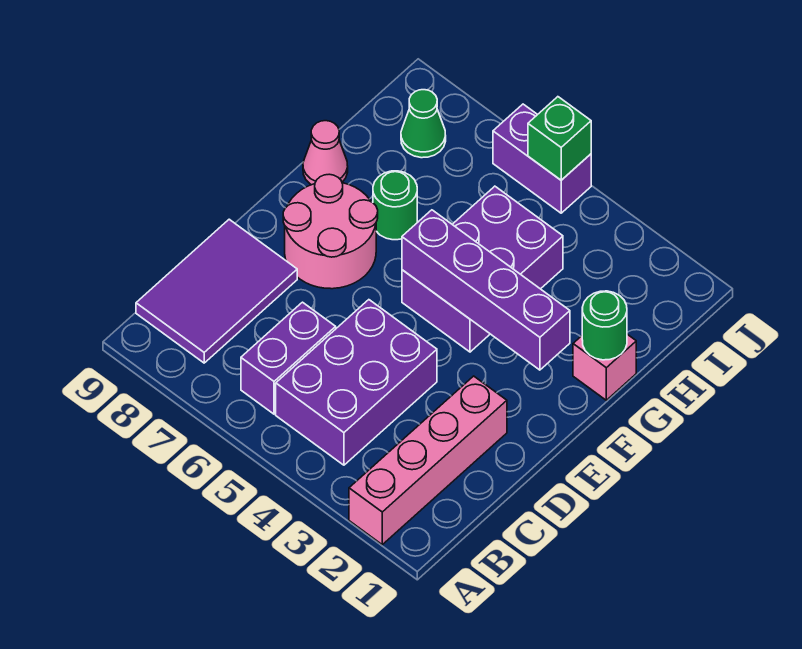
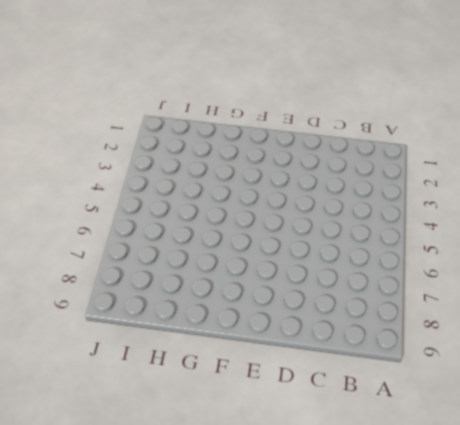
none -> pink 1x4 brick [349,376,507,544]
none -> purple 2x3 brick [276,300,437,465]
none -> purple 1x2 brick [241,302,336,414]

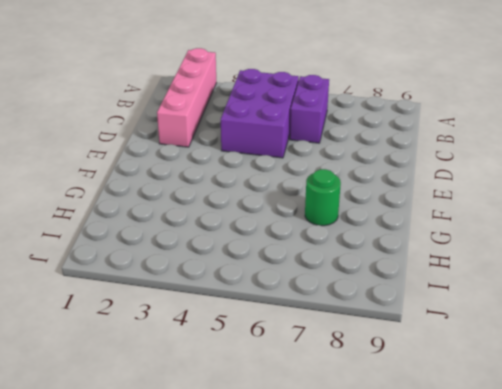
none -> purple 2x3 tile [136,219,297,363]
none -> pink 2x2 round brick [283,174,378,289]
none -> purple 2x3 brick [402,186,563,352]

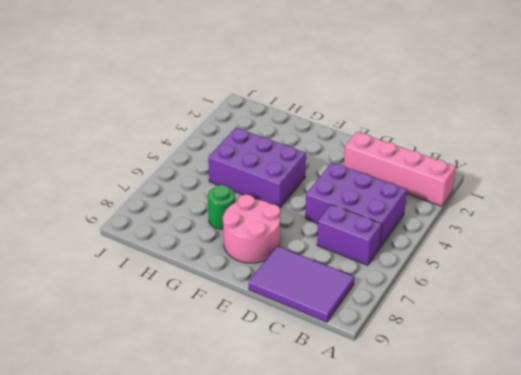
none -> pink 1x1 brick [573,334,636,400]
none -> pink 1x1 cone [303,121,348,185]
none -> green 1x1 cone [401,90,446,158]

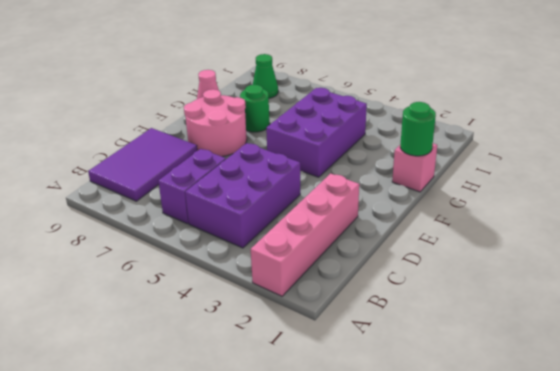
none -> purple 1x2 brick [493,104,591,213]
none -> purple 1x4 brick [402,210,570,370]
none -> green 1x1 brick [528,97,591,180]

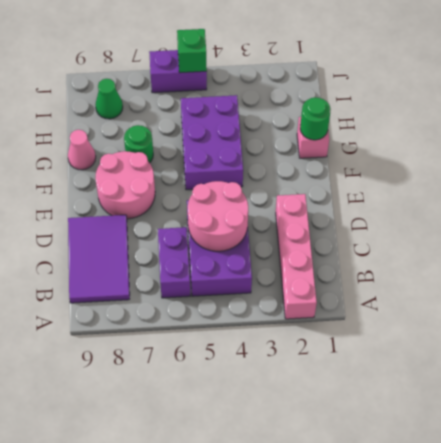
pink 2x2 round brick [188,181,248,251] -> none
none -> purple 1x4 brick [402,210,570,370]

